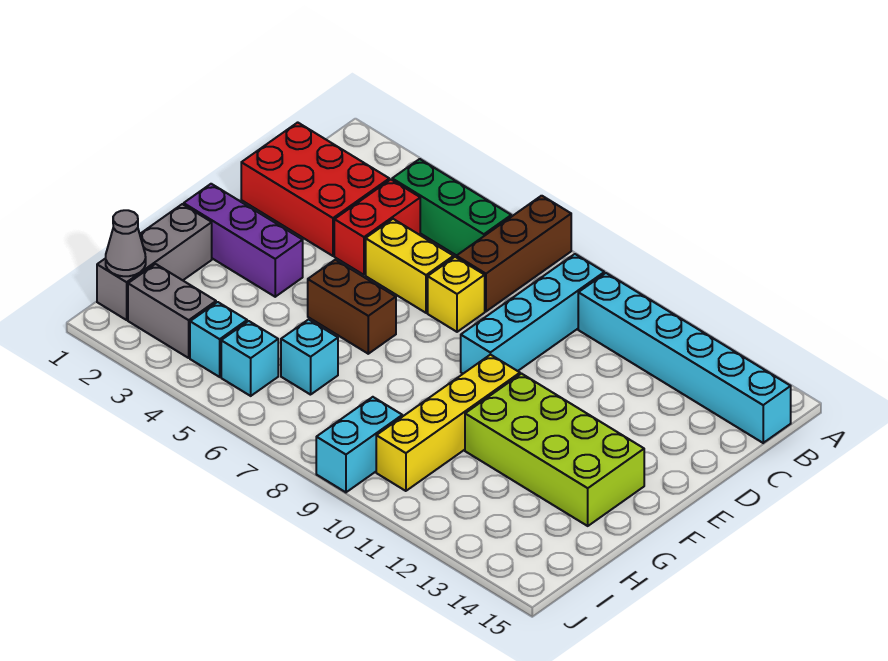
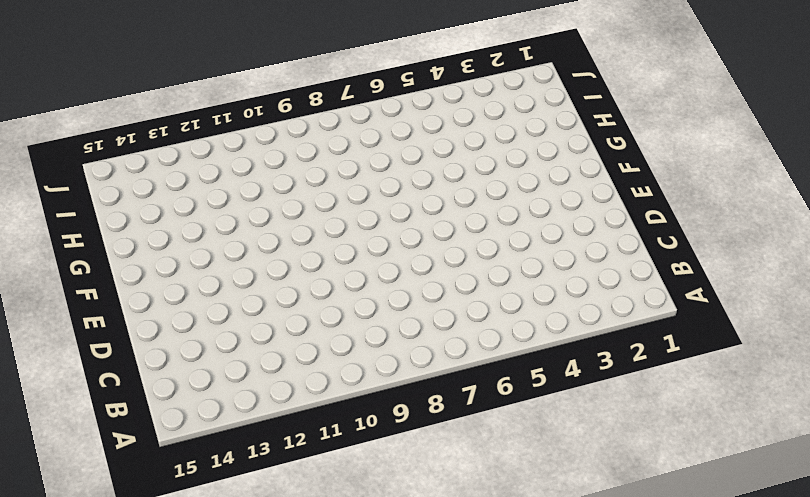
none -> brown 1x3 brick [456,196,571,311]
none -> green 1x3 brick [392,159,511,256]
none -> cyan 1x4 brick [461,254,604,374]

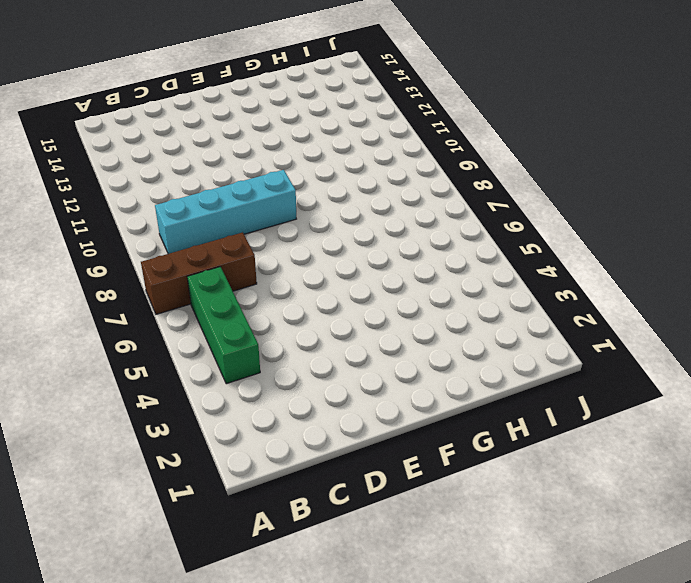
none -> cyan 1x6 brick [578,273,791,443]
none -> red 2x3 brick [241,122,389,256]
none -> red 1x2 brick [334,180,420,275]

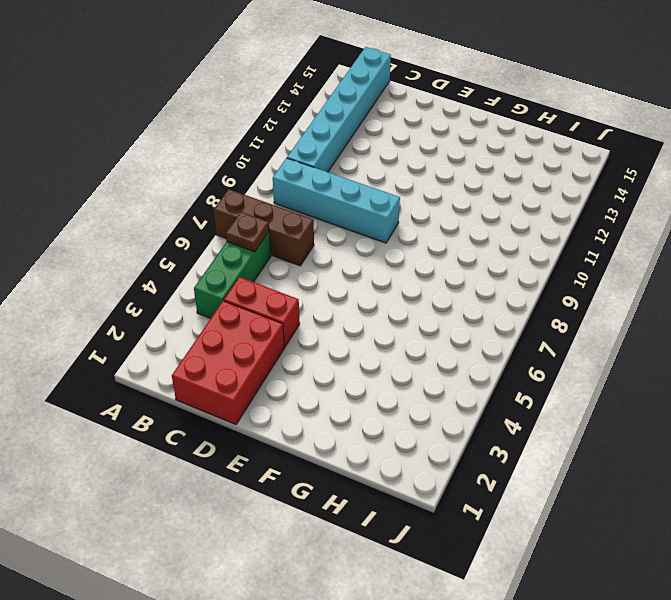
brown 1x1 plate [226,212,269,252] -> none
none -> yellow 1x2 brick [366,219,454,313]
none -> yellow 1x1 brick [428,257,485,332]
none -> purple 1x3 brick [184,184,303,297]

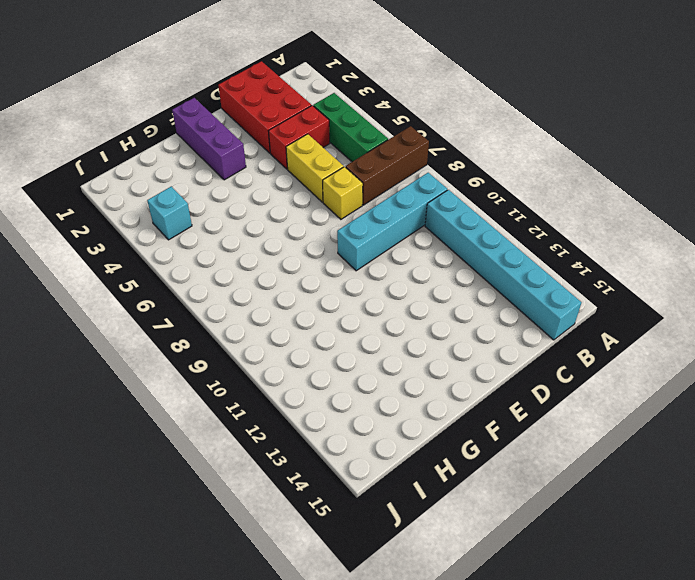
none -> brown 1x2 brick [308,260,396,354]
none -> yellow 1x4 brick [376,355,520,491]
none -> lime 2x4 brick [465,374,644,526]

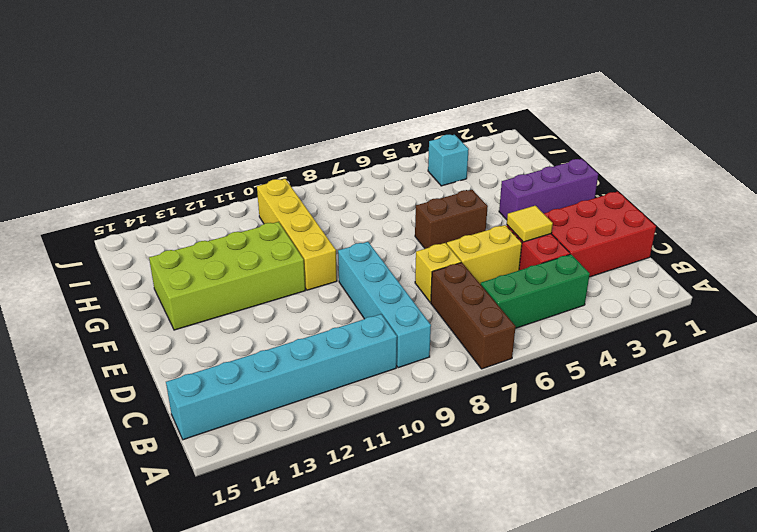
yellow 1x1 tile [507,206,553,242] -> none
none -> grey 1x3 brick [97,204,212,320]
none -> cyan 1x1 brick [281,320,338,395]
none -> grey 1x2 brick [128,264,216,358]

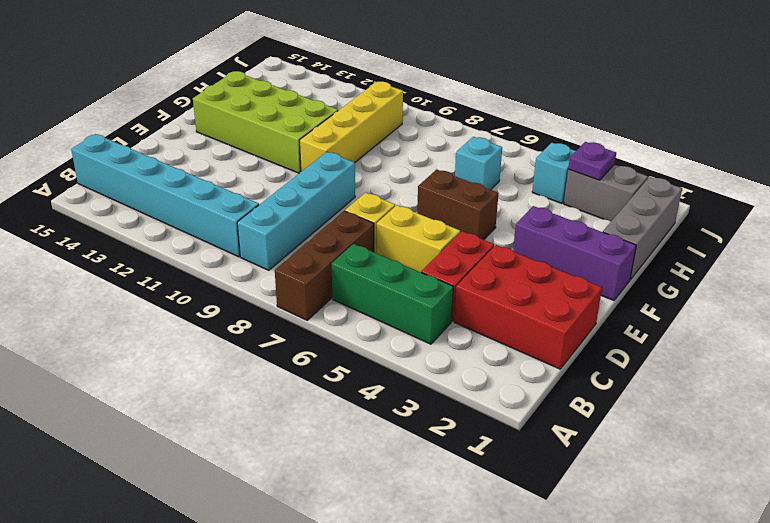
purple 1x1 plate [568,142,616,180] -> none
none -> cyan 1x1 brick [221,321,278,396]
none -> cyan 1x2 brick [316,397,402,492]
none -> grey 1x1 cone [106,210,146,276]

